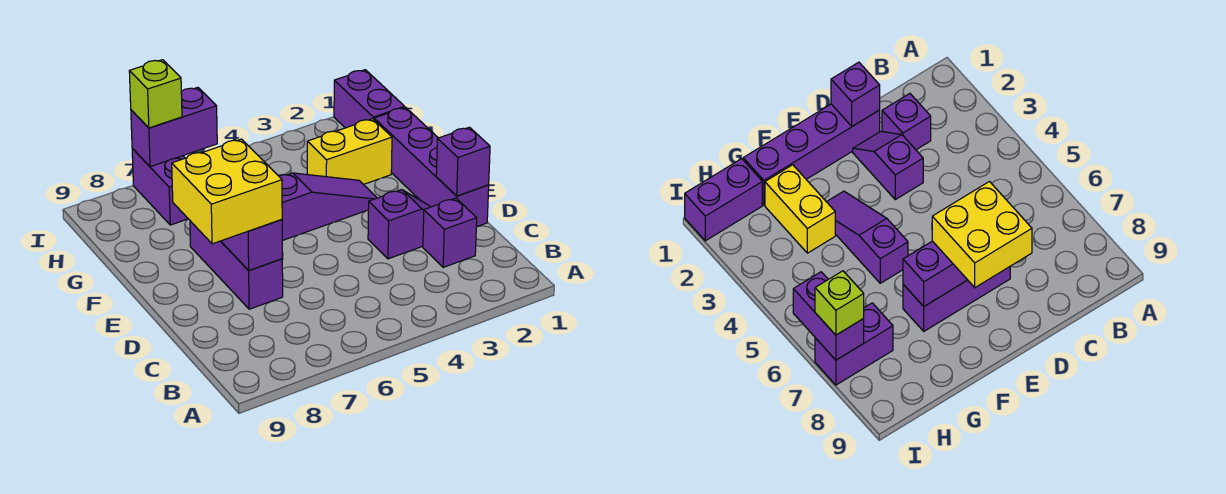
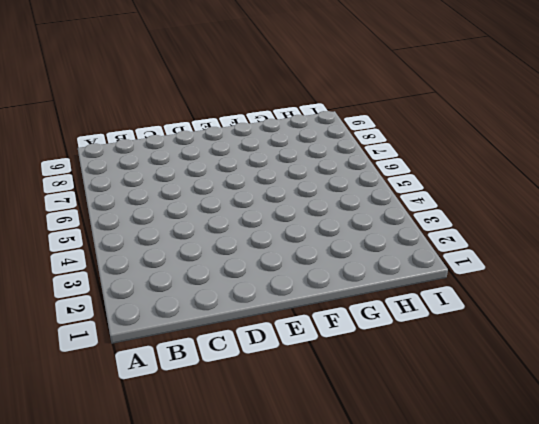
none -> purple 1x1 brick [423,198,477,267]
none -> purple 1x4 brick [374,107,489,227]
none -> purple 1x2 slope [368,190,430,259]

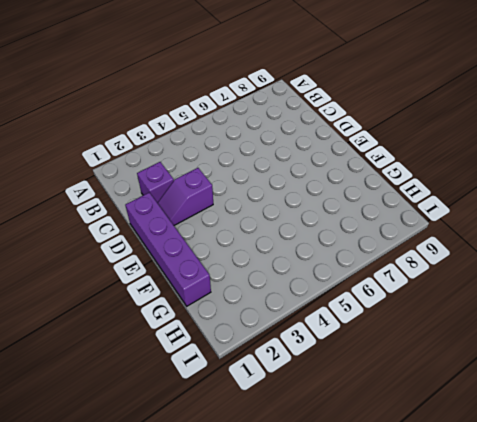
none -> purple 1x3 brick [190,221,283,309]
none -> purple 1x3 slope [279,173,377,241]
none -> yellow 1x2 brick [307,119,392,185]

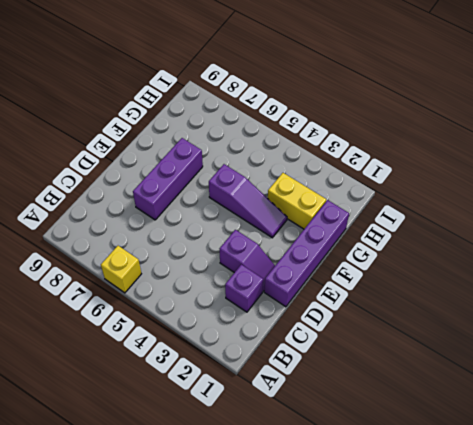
yellow 1x1 brick [101,246,141,293] -> none
none -> purple 1x2 brick [334,70,405,128]
none -> purple 1x2 brick [132,149,188,225]
none -> purple 1x1 brick [436,127,490,196]

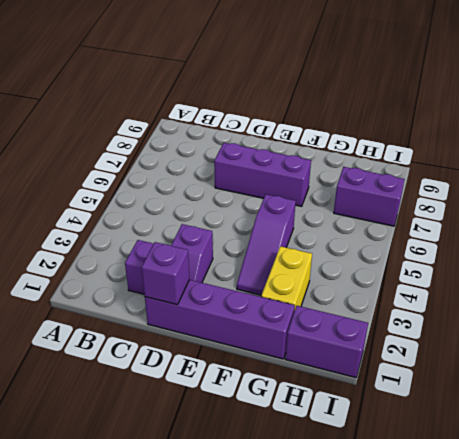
none -> purple 1x3 brick [221,219,282,270]
none -> purple 1x2 brick [131,87,217,167]
none -> yellow 2x2 brick [172,139,282,244]

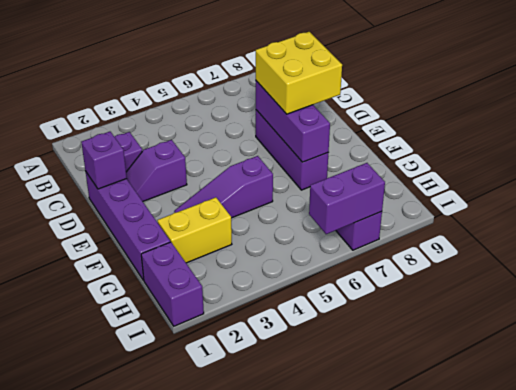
none -> lime 1x1 brick [129,60,182,128]

